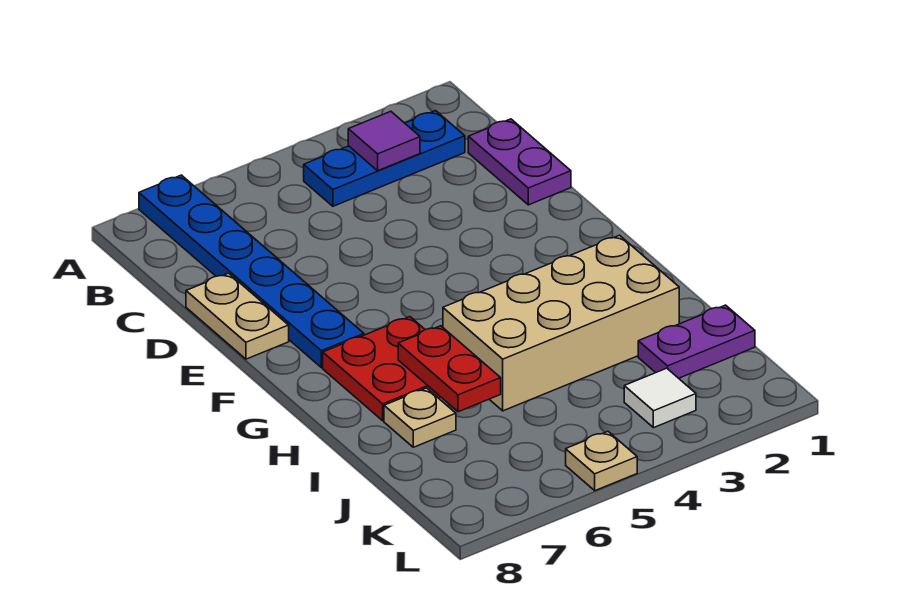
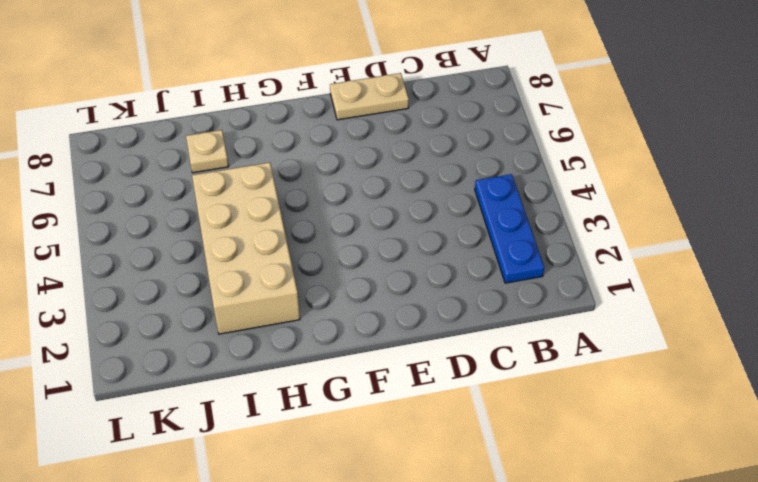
none -> blue 1x6 plate [139,175,364,368]
none -> purple 1x2 plate [468,119,571,205]
none -> red 2x2 plate [323,317,440,421]

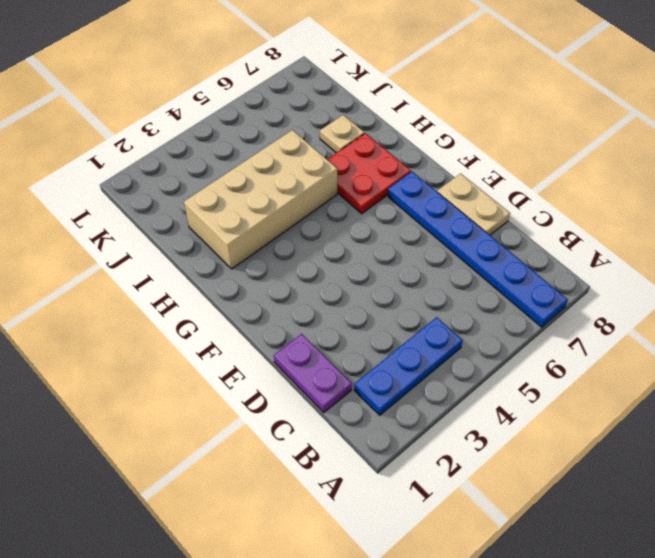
none -> purple 1x2 plate [638,305,755,378]
none -> white 1x1 tile [624,368,696,428]
none -> tan 1x1 plate [566,432,637,491]

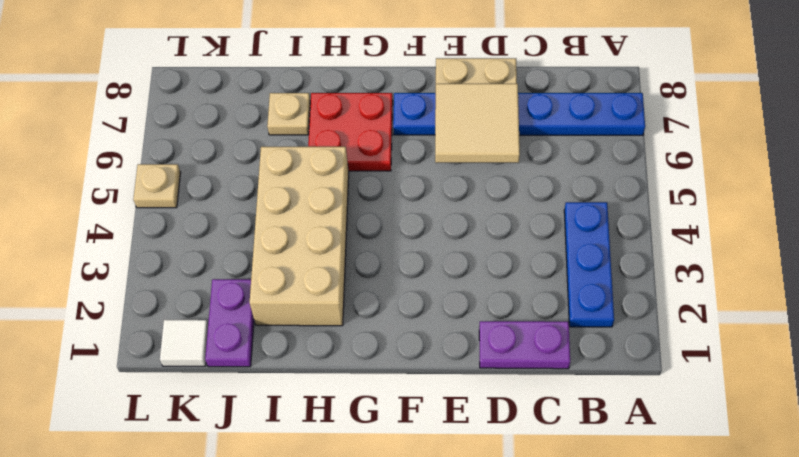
tan 2x2 tile [435,84,520,163] -> none
white 1x1 tile [160,320,208,366] -> white 1x1 tile moved to [624,368,696,428]
none -> purple 1x1 tile [348,111,420,171]
none -> red 1x2 plate [398,326,501,412]

